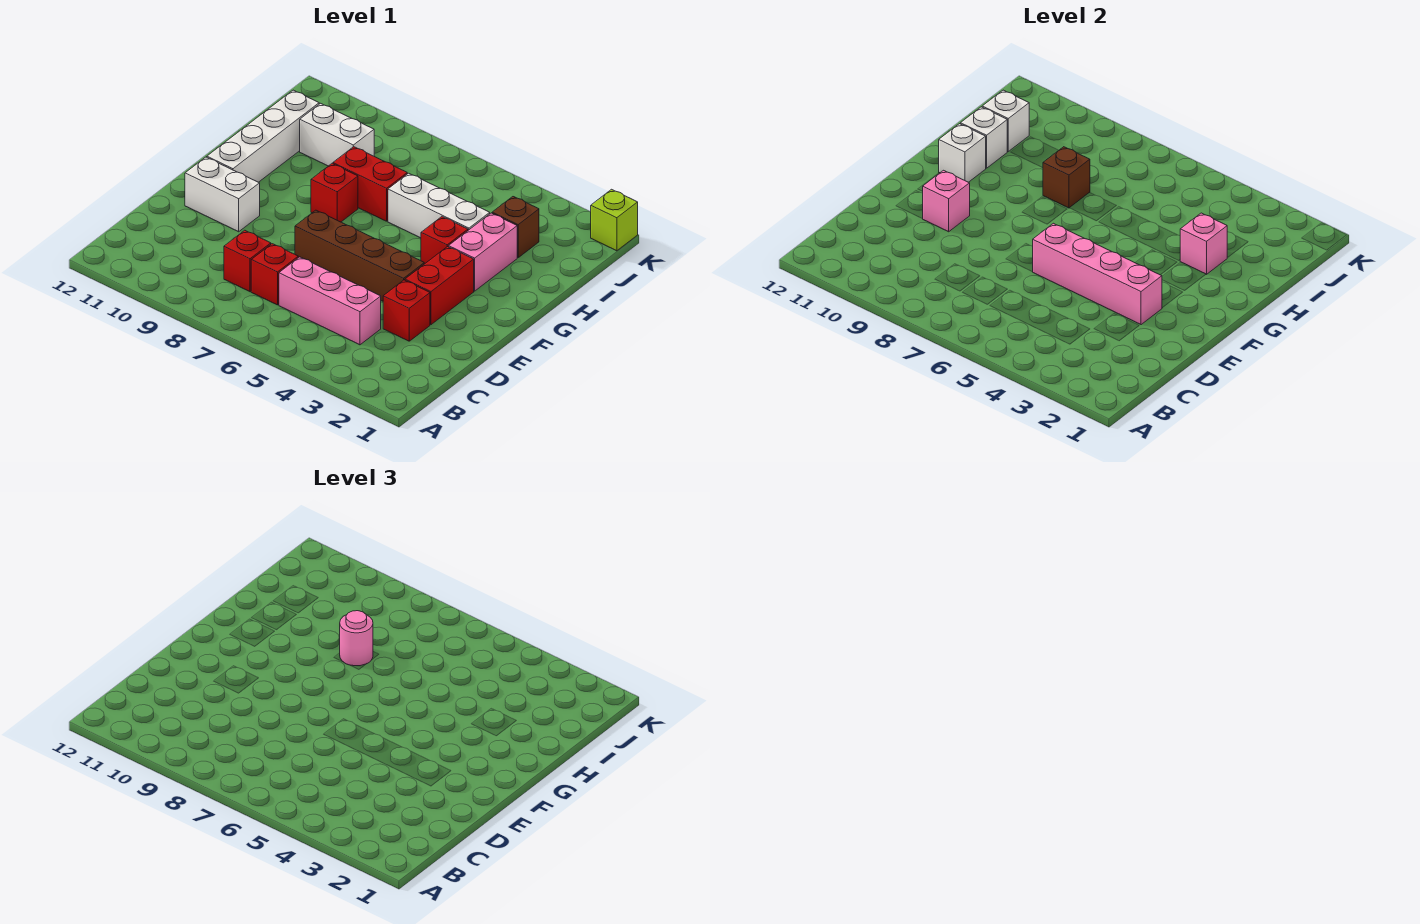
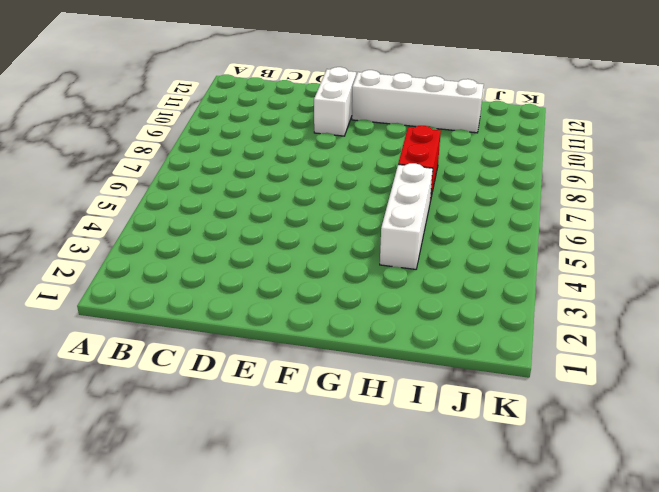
none -> pink 1x3 brick [279,257,381,345]
none -> red 1x1 brick [251,244,298,305]
none -> red 1x1 brick [224,230,271,292]

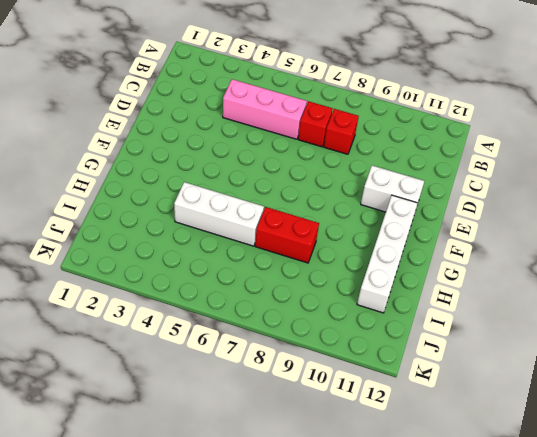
none -> red 1x1 brick [383,280,430,341]
none -> red 1x2 brick [405,246,474,325]
none -> brown 1x4 brick [295,210,424,301]

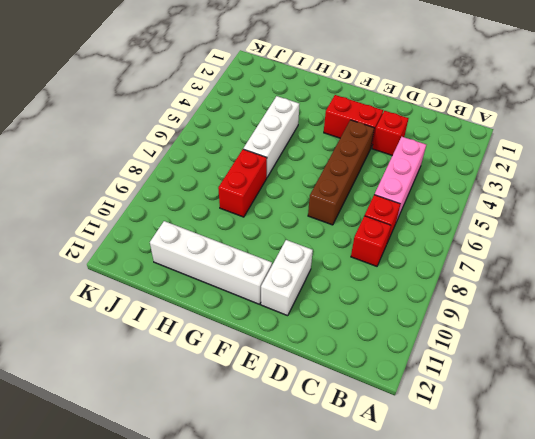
none -> pink 1x2 brick [449,213,517,291]
none -> red 1x1 brick [421,217,468,264]
none -> red 1x1 brick [311,164,358,222]

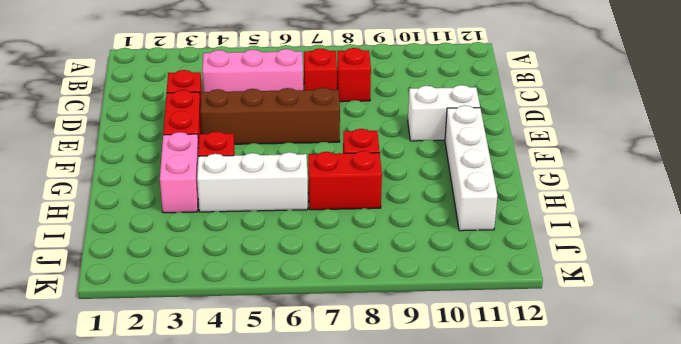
none -> brown 1x1 brick [492,197,539,257]
none -> white 1x2 brick [300,103,374,166]
none -> lime 1x1 brick [591,189,638,251]

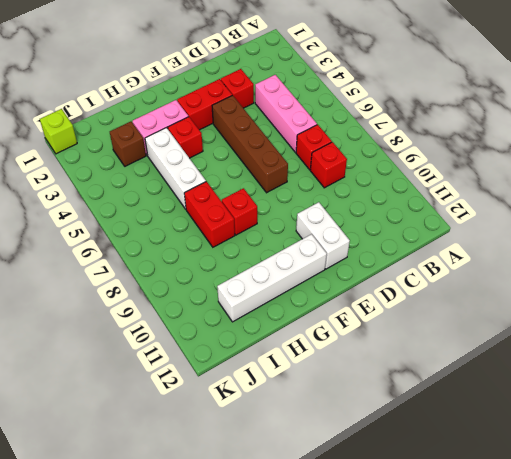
none -> white 1x2 brick [300,103,374,166]
none -> pink 1x4 brick [1033,223,1162,325]
none -> pink 1x1 brick [922,170,970,232]

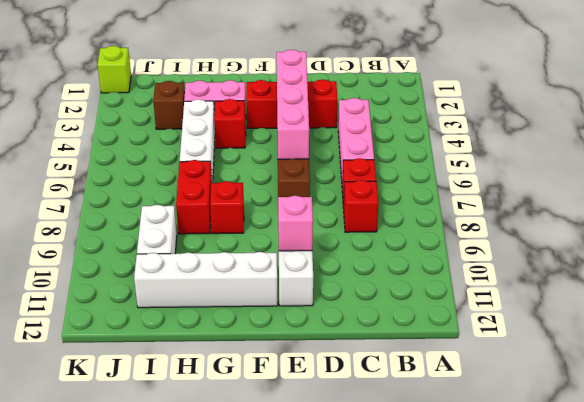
none -> white 1x1 brick [939,124,986,182]
none -> pink 1x1 brick [1180,213,1227,274]
none -> brown 1x1 brick [1043,147,1090,208]

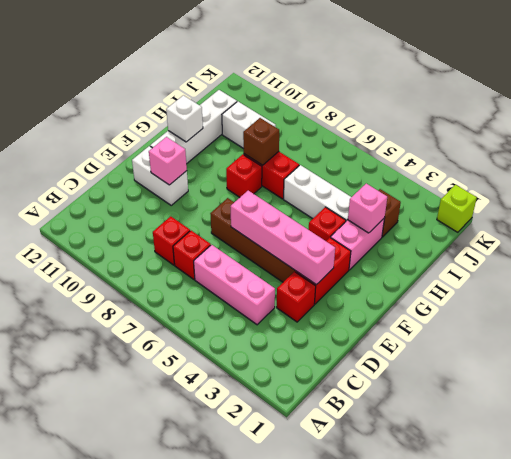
none -> white 1x1 brick [961,107,1007,168]
none -> white 1x1 brick [982,90,1029,151]
none -> pink 1x1 round brick [340,611,373,666]

